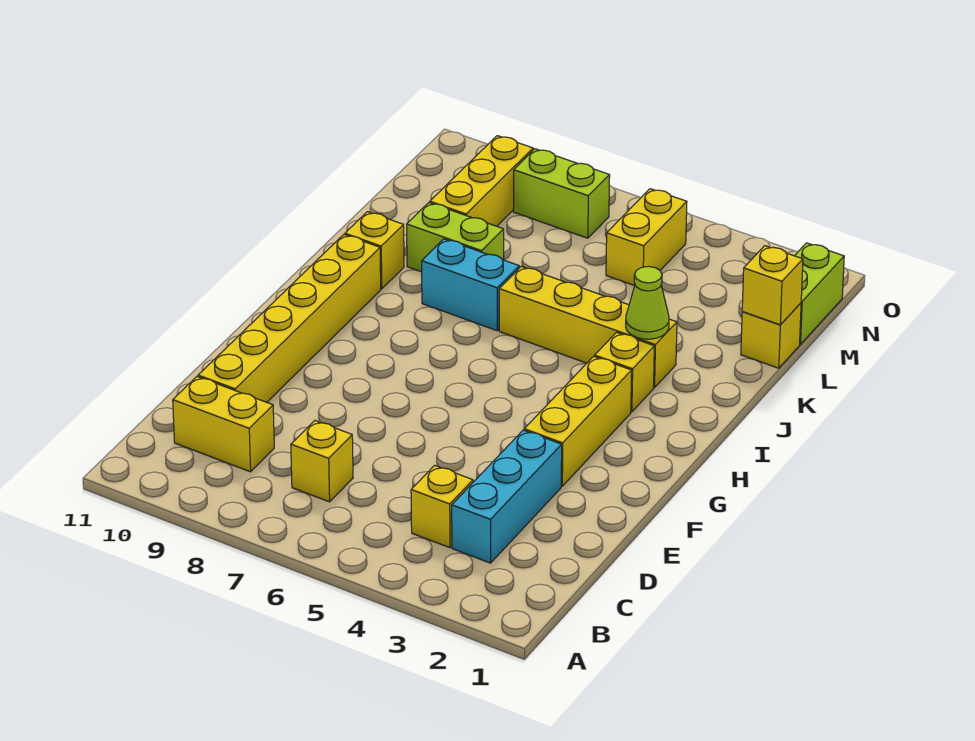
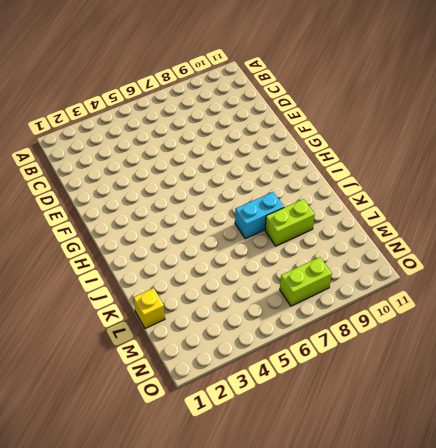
none -> cyan 1x3 brick [452,430,562,563]
none -> yellow 1x1 brick [411,465,473,548]
none -> yellow 1x1 brick [291,421,353,502]

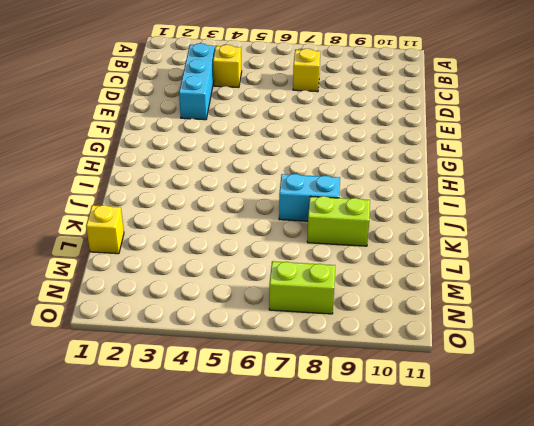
none -> yellow 1x2 brick [173,377,274,472]
none -> yellow 1x6 brick [198,235,381,402]
none -> yellow 1x3 brick [524,356,632,486]

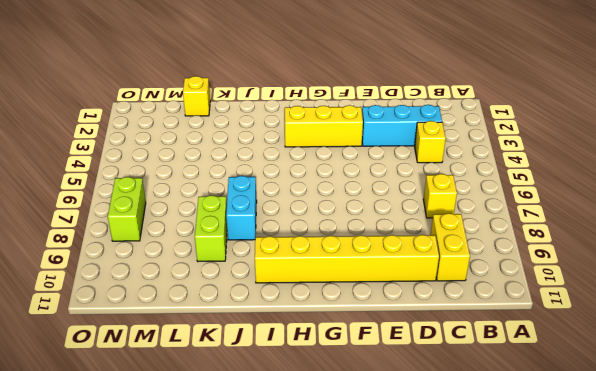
none -> yellow 1x1 brick [595,332,654,412]
none -> yellow 1x4 brick [499,266,677,388]
none -> yellow 1x1 brick [345,212,404,289]

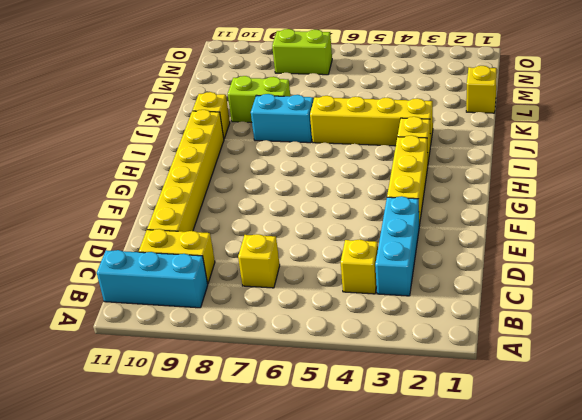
cyan 1x3 brick [97,250,208,308] -> none
none -> yellow 1x3 brick [430,136,533,226]
none -> lime 1x2 brick [795,243,844,344]
none -> yellow 1x2 brick [606,189,687,286]

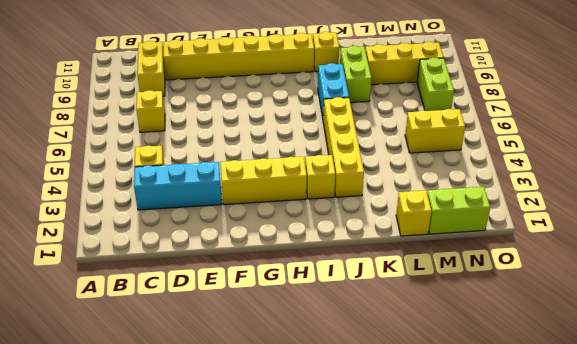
none -> lime 1x1 cone [626,266,669,339]
none -> yellow 1x1 brick [742,246,803,325]

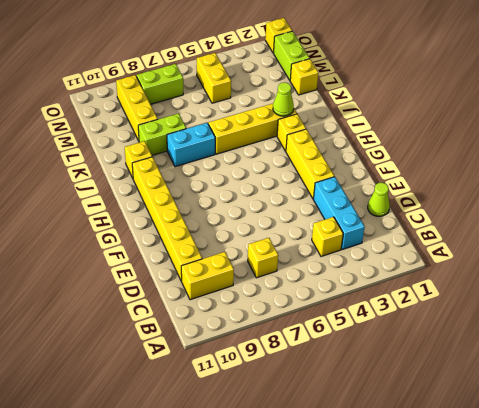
lime 1x1 cone [368,183,390,216] -> none
yellow 1x1 brick [265,18,292,53] -> yellow 1x1 brick moved to [742,246,803,325]

